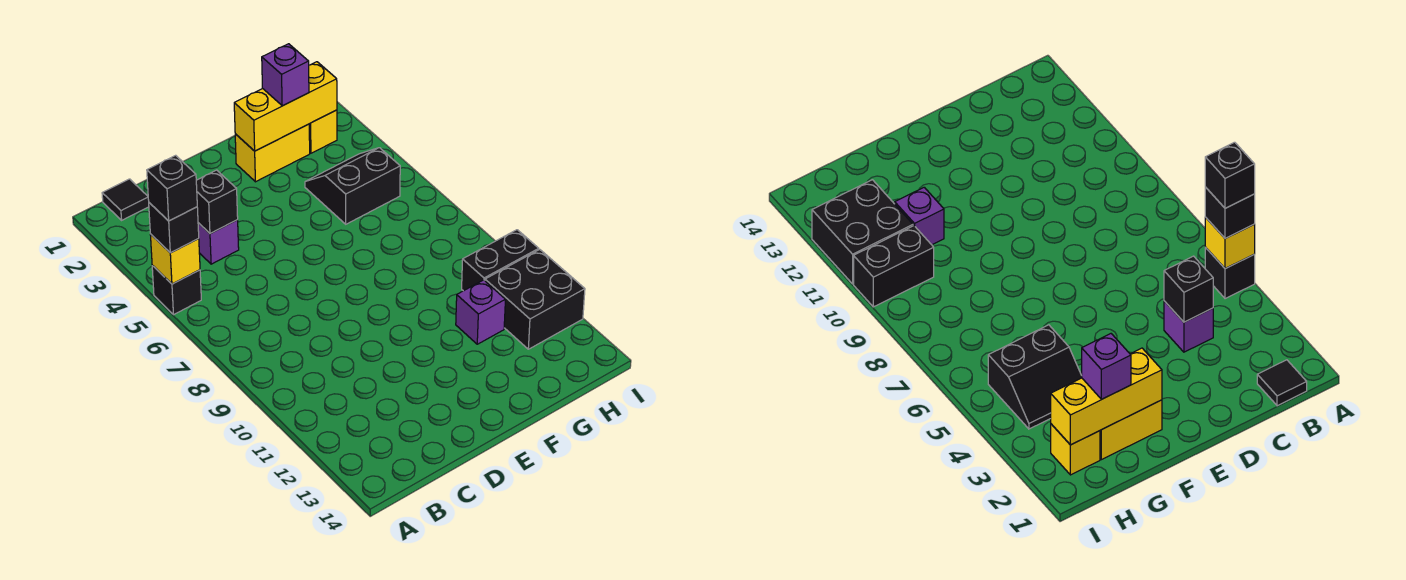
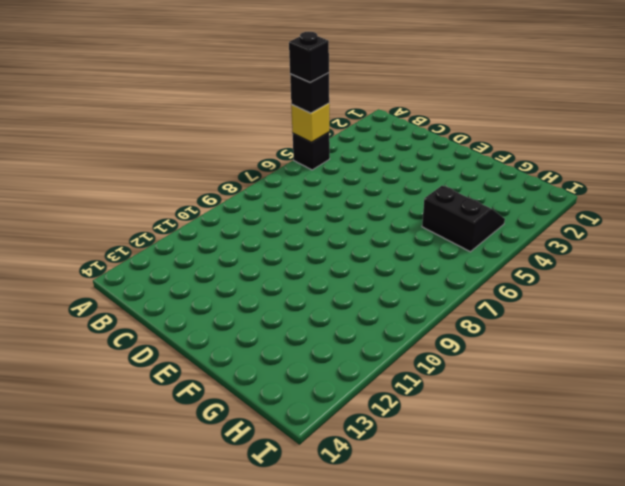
none -> black 1x1 tile [102,179,149,220]
none -> purple 1x1 brick [198,220,239,264]
none -> yellow 1x2 brick [235,124,310,182]

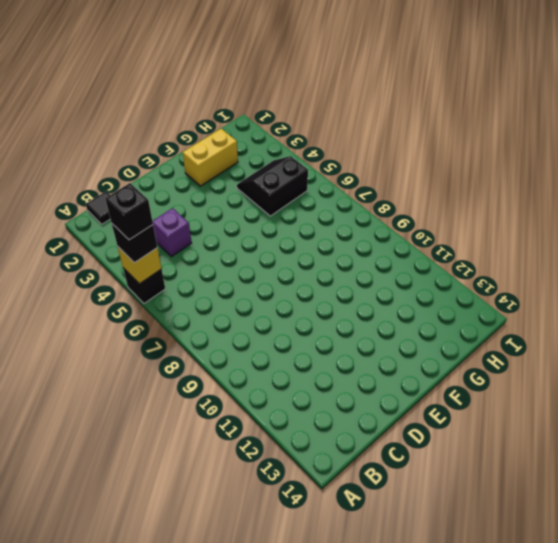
none -> purple 1x1 brick [456,280,505,344]
none -> yellow 1x1 brick [309,110,337,153]
none -> black 1x2 brick [462,230,539,291]

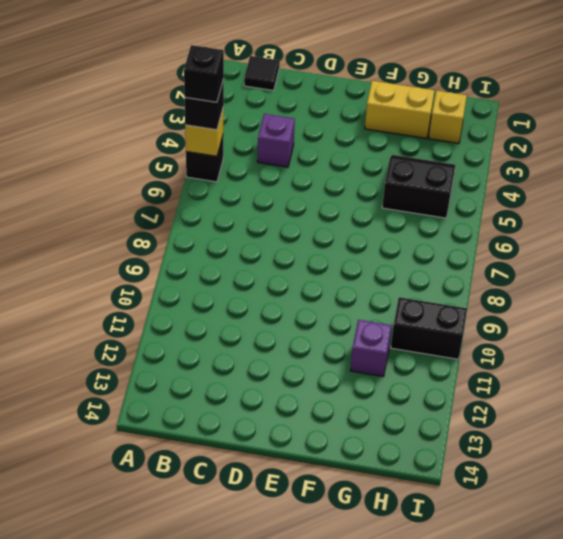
none -> black 2x2 brick [485,249,585,349]
none -> black 1x1 brick [196,170,238,234]
none -> yellow 1x3 brick [234,62,337,151]

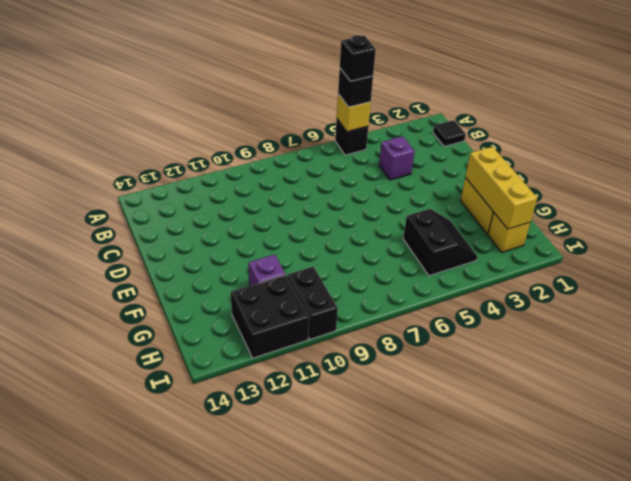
none -> black 1x1 brick [196,170,238,234]
none -> purple 1x1 brick [262,44,309,106]

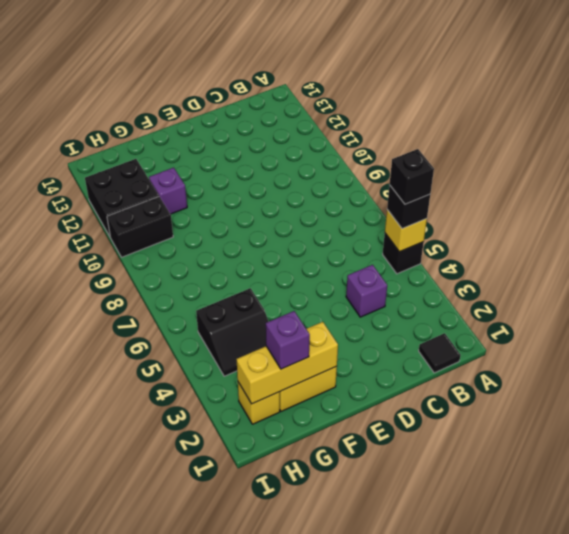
none -> black 1x1 brick [196,170,238,234]

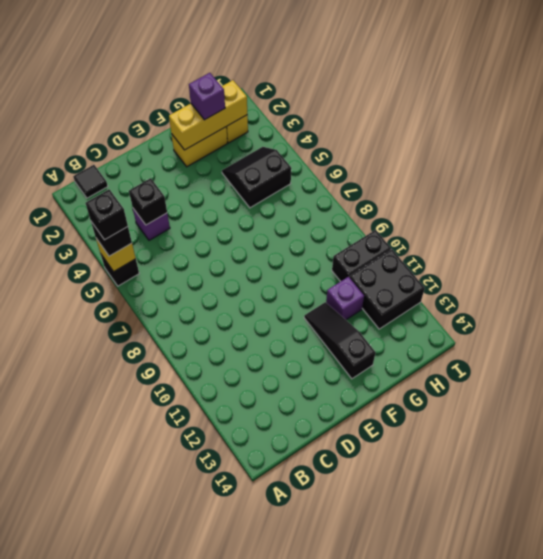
black 1x3 slope [304,302,376,379] -> none

